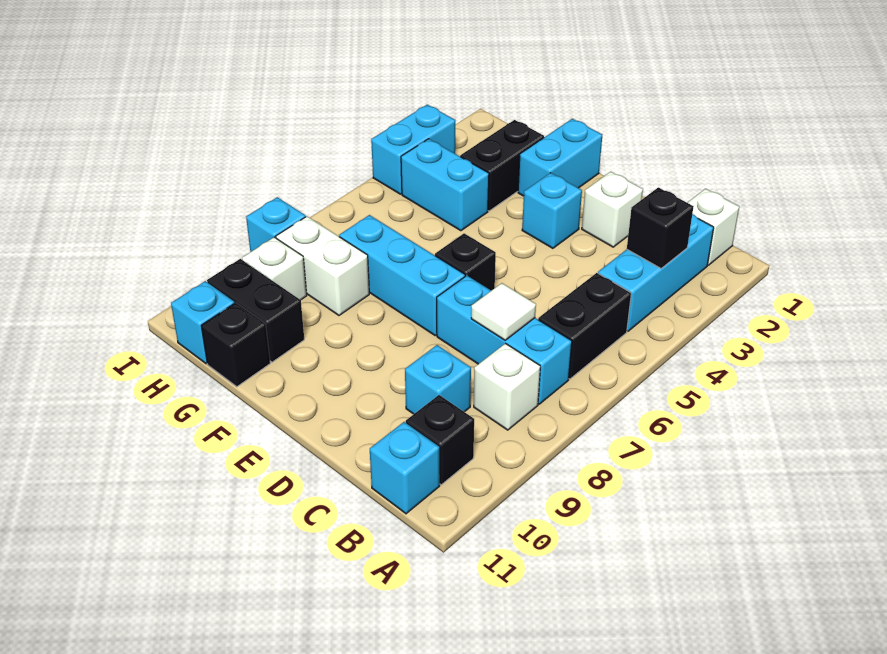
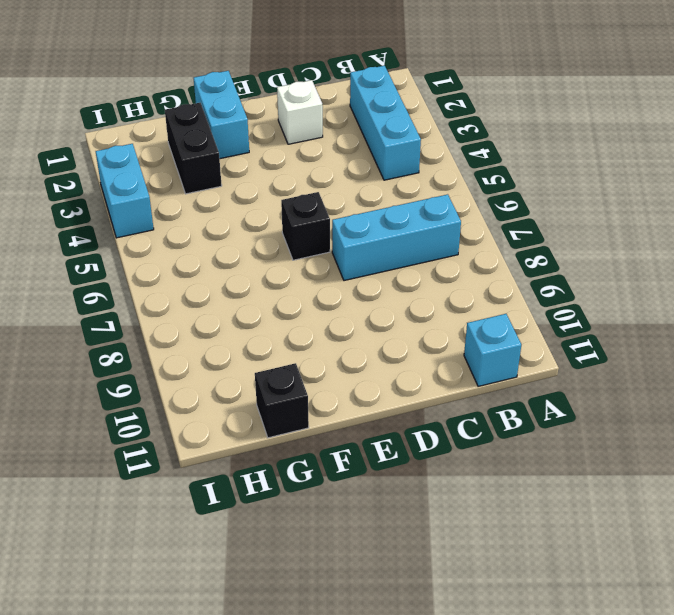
none -> white 1x1 brick [687,189,739,265]
none -> black 1x2 brick [538,273,631,379]
none -> white 1x1 brick [474,344,540,430]

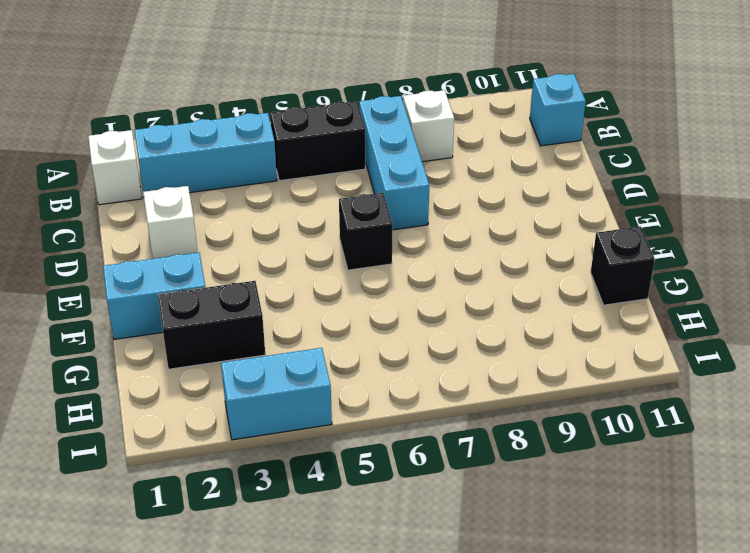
none -> black 1x1 brick [406,395,474,485]
none -> cyan 1x1 brick [405,345,471,414]
none -> cyan 1x1 brick [522,173,582,248]

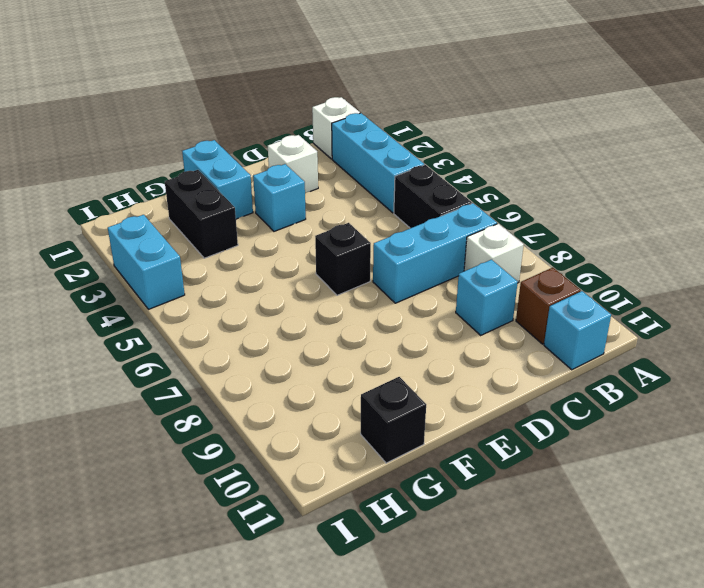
brown 1x1 brick [516,268,581,344] -> black 1x1 brick [406,395,474,485]
none -> cyan 1x3 brick [339,215,465,335]
none -> cyan 1x2 brick [401,139,489,231]
none -> white 1x2 brick [276,216,369,315]

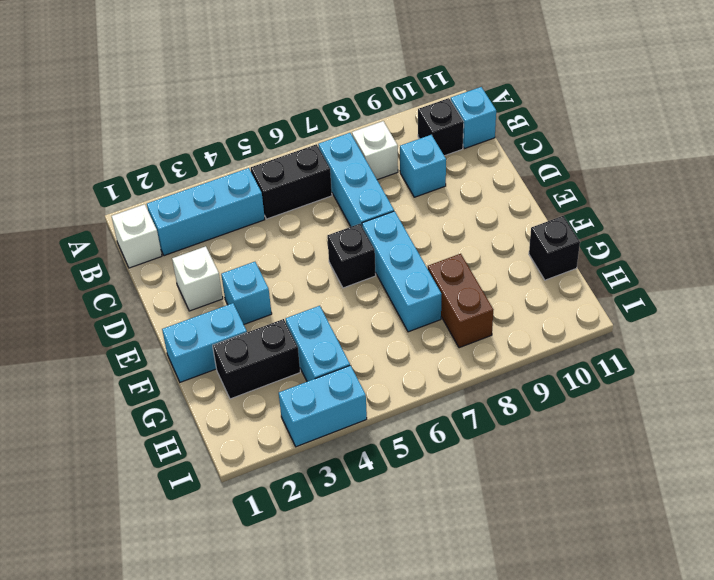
brown 1x2 brick [428,254,493,348] -> white 1x2 brick [276,216,369,315]
none -> black 1x2 brick [207,259,304,362]
none -> white 1x1 brick [242,237,307,300]
none -> cyan 1x1 brick [171,281,234,364]

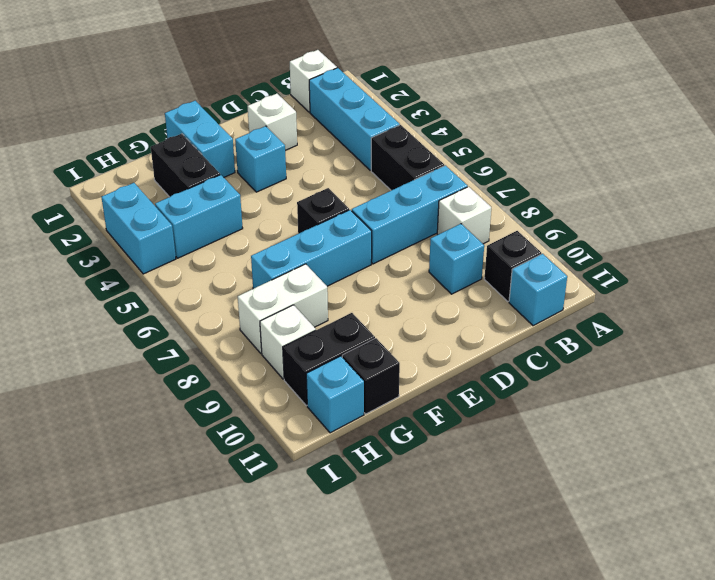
none -> cyan 1x1 brick [246,197,306,252]
none -> black 1x1 brick [627,187,694,269]
none -> white 1x1 tile [471,283,536,340]

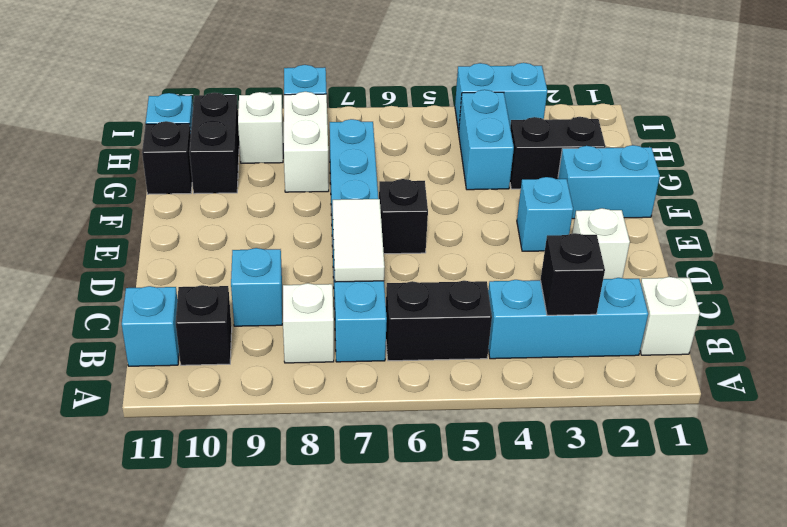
white 1x2 tile [333,199,385,282] -> white 1x1 tile [471,283,536,340]

